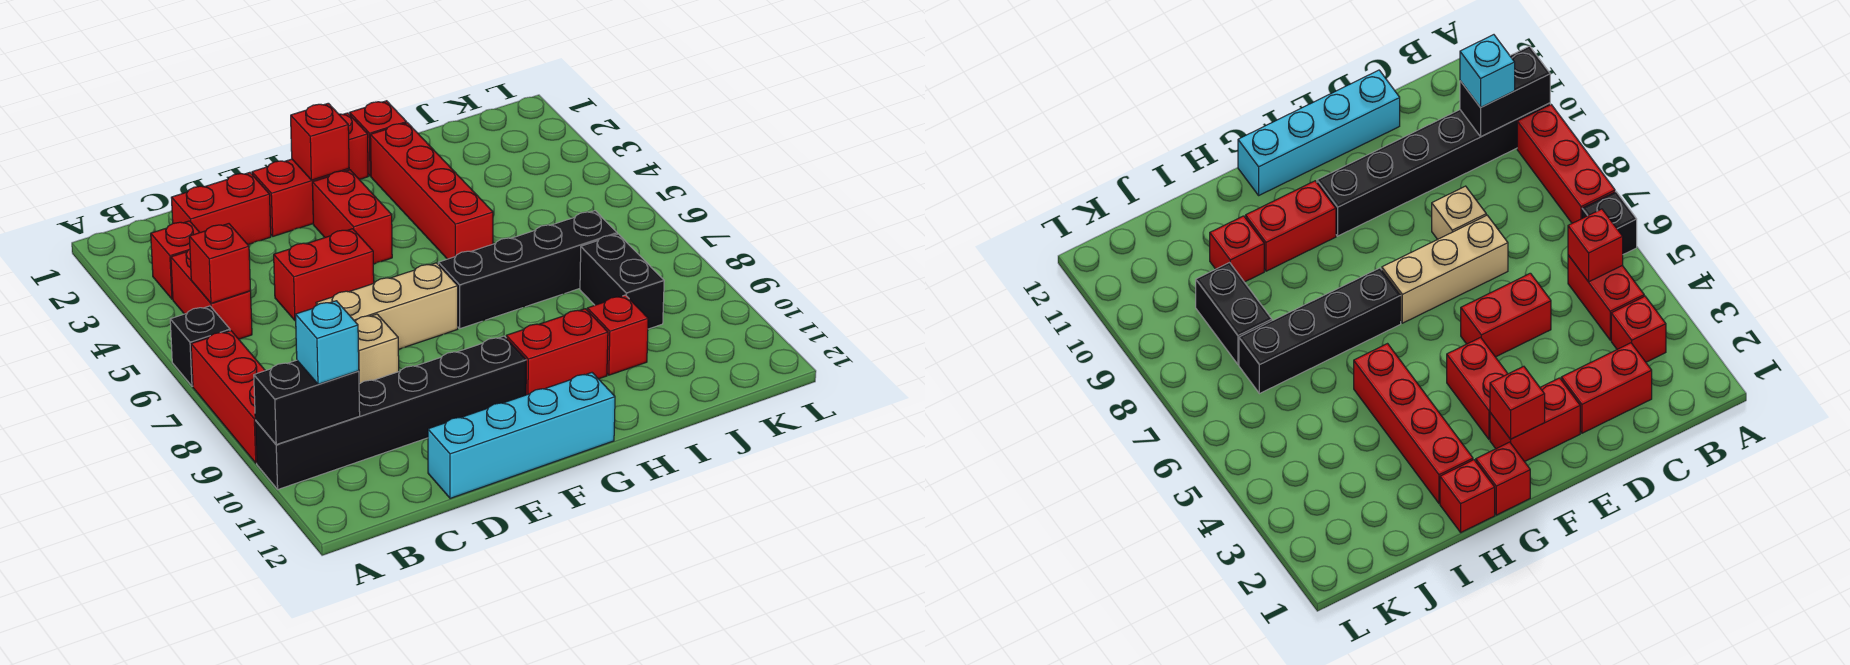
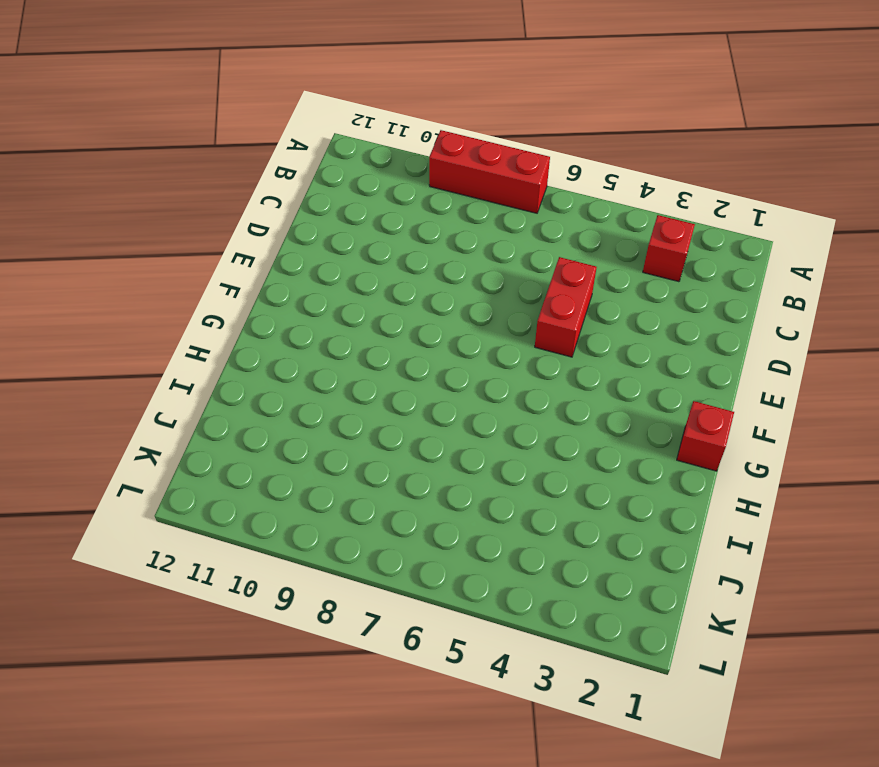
none -> black 1x1 brick [170,306,230,386]
none -> black 1x6 brick [255,336,526,489]
none -> red 1x2 brick [171,249,252,339]

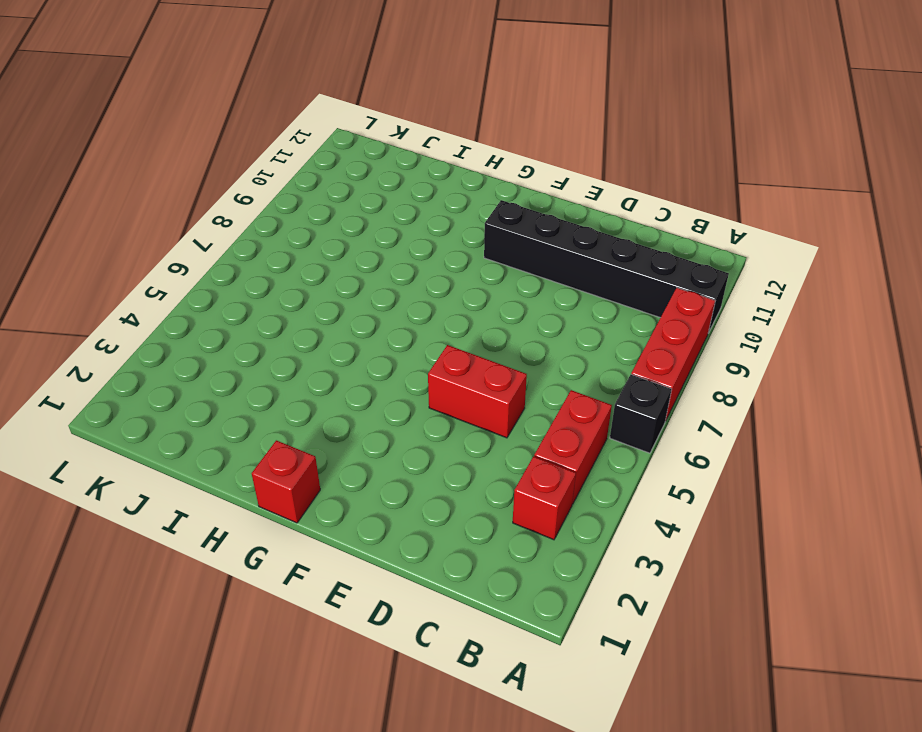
none -> red 1x2 brick [171,172,271,244]
none -> tan 1x3 brick [316,263,458,349]
none -> tan 1x1 brick [355,314,399,384]

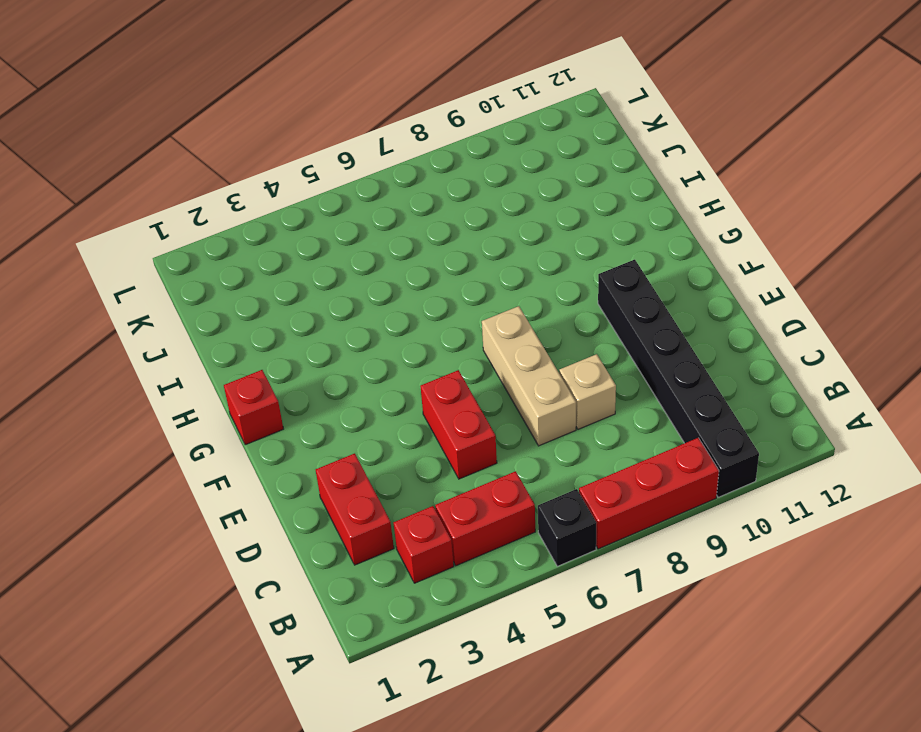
none -> cyan 1x4 brick [428,373,615,498]
none -> red 1x2 brick [252,159,349,236]
none -> red 1x2 brick [312,170,392,264]

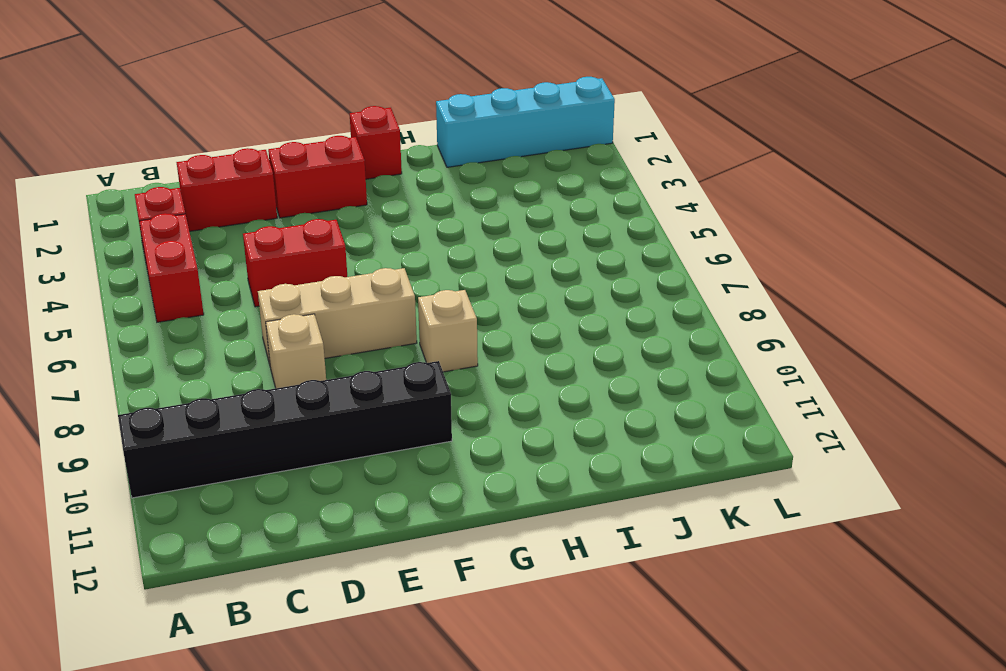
tan 1x1 brick [418,290,478,372] -> none
cyan 1x4 brick [436,77,615,167] -> cyan 1x4 brick moved to [428,373,615,498]
none -> black 1x1 brick [170,306,230,386]
none -> red 1x3 brick [191,331,265,463]
none -> red 1x2 brick [312,170,392,264]

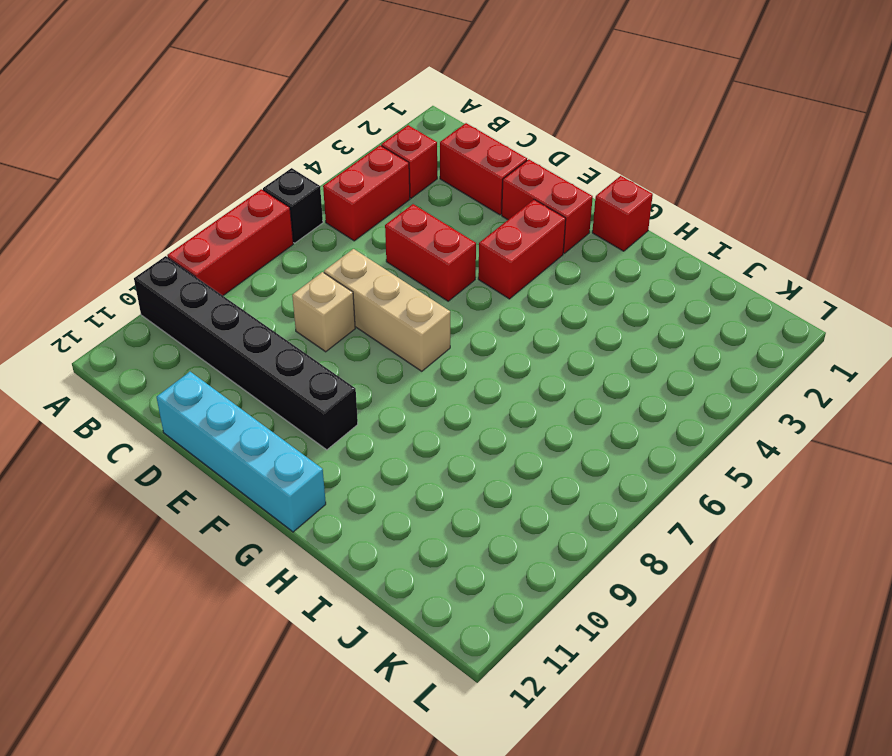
none -> black 1x4 brick [438,211,617,329]
none -> red 1x2 brick [506,309,608,395]
none -> red 1x1 brick [350,101,407,176]

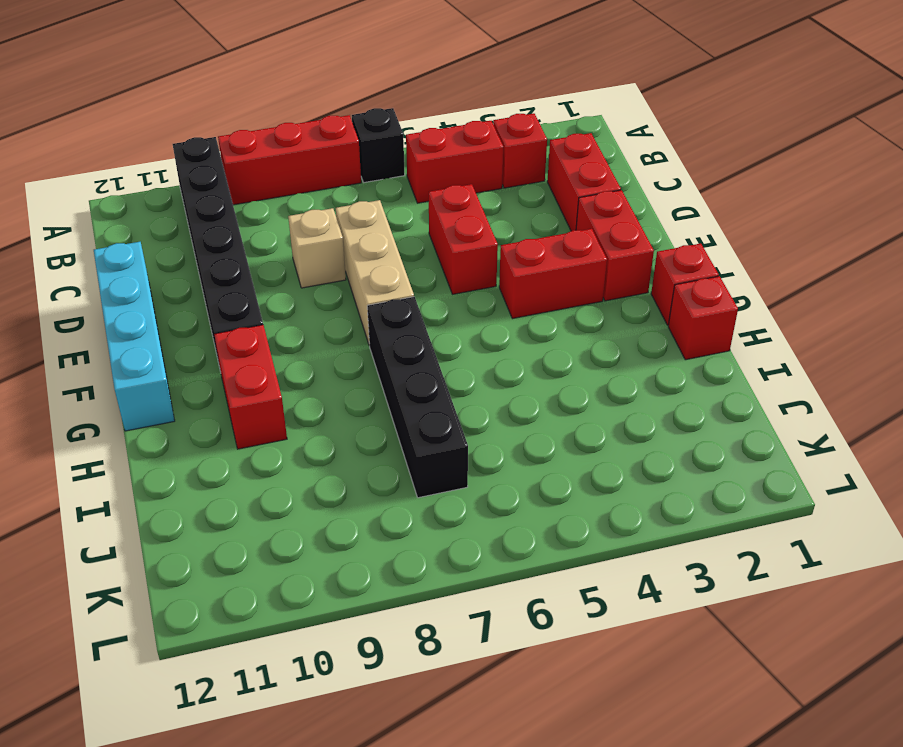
none -> red 1x4 brick [370,123,493,259]
none -> red 1x1 brick [587,295,648,375]
none -> black 1x2 brick [580,234,664,329]

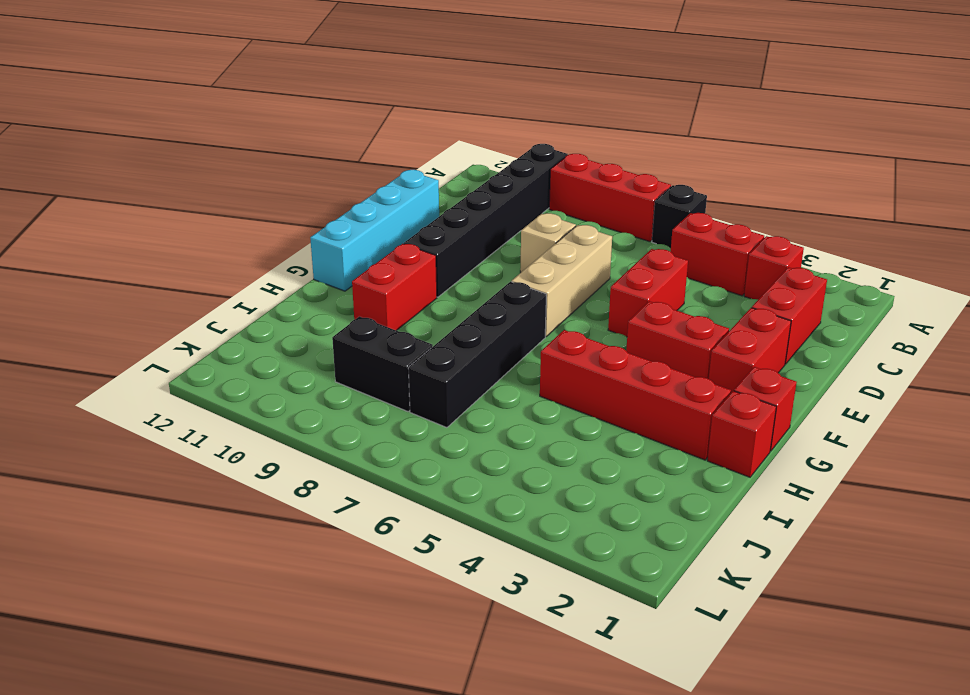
none -> red 1x1 brick [587,295,648,375]
none -> black 1x2 brick [254,360,360,445]
none -> red 1x1 brick [189,224,251,303]

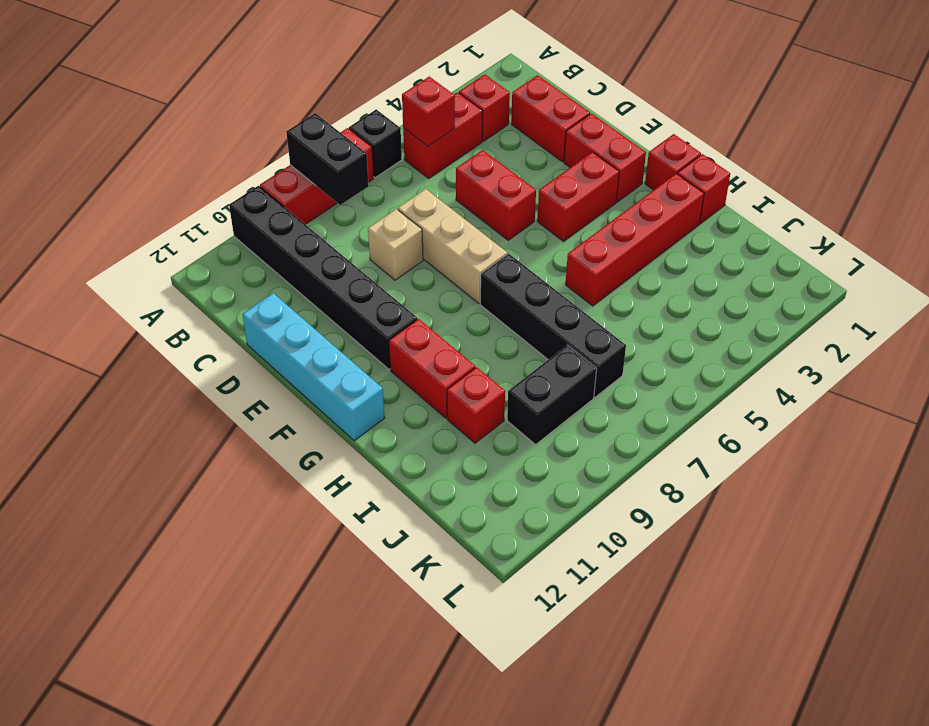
black 1x2 brick [286,113,369,205] -> black 1x2 brick moved to [254,360,360,445]
none -> red 1x1 brick [291,103,349,180]
none -> cyan 1x1 brick [296,301,359,384]

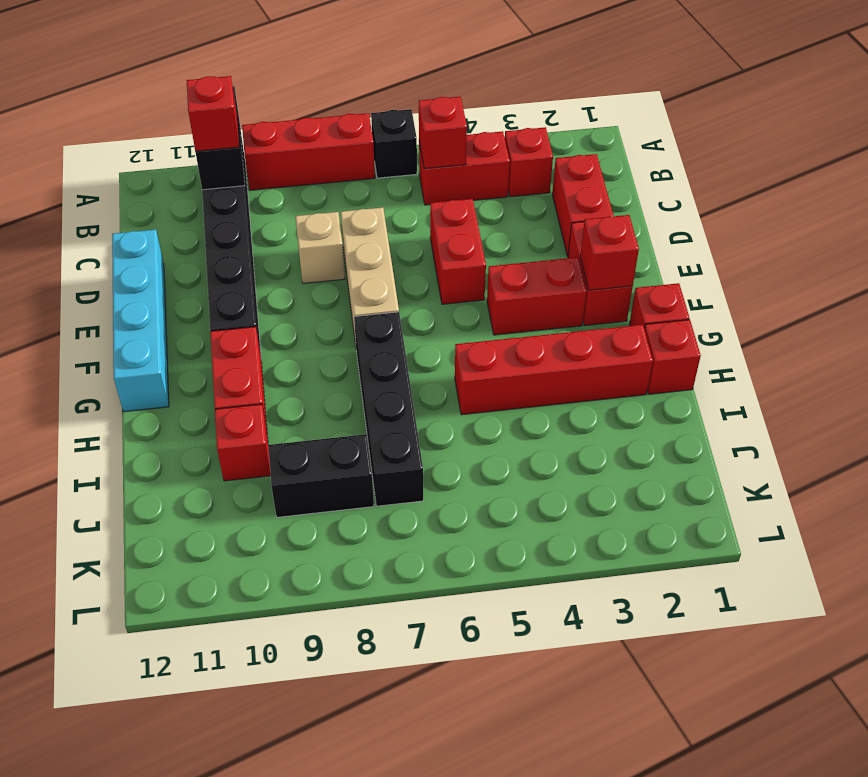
red 1x1 brick [187,76,239,151] -> cyan 1x1 brick [296,301,359,384]

